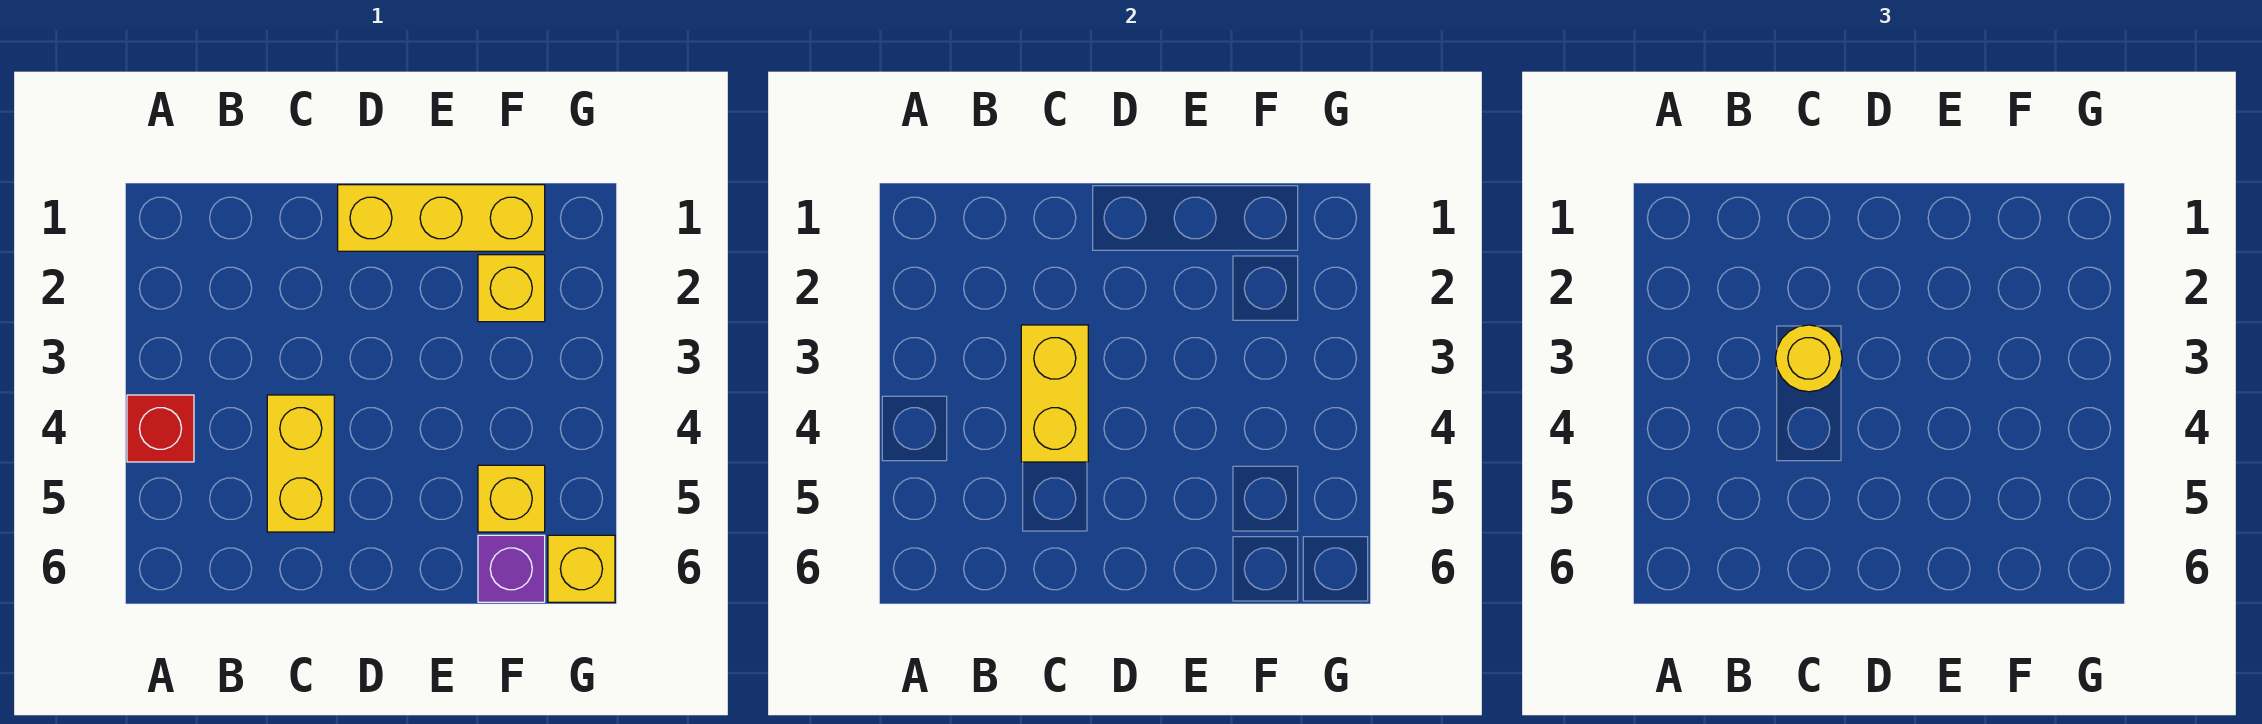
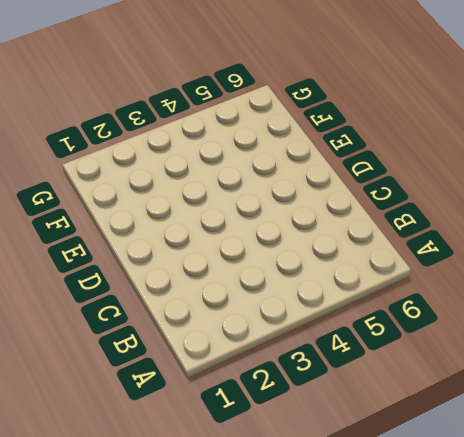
none -> red 1x1 brick [127,395,194,462]
none -> yellow 1x2 brick [267,395,334,532]

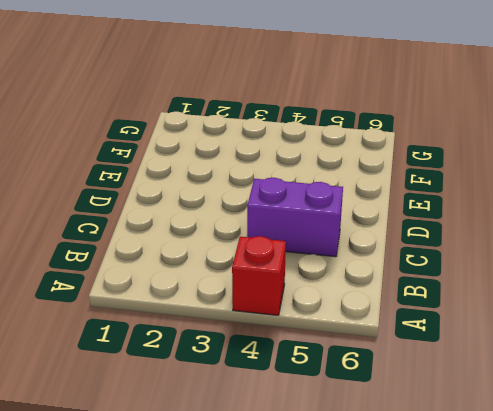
purple 1x2 brick [247,178,343,257] -> yellow 1x2 brick [267,395,334,532]
none -> yellow 1x3 brick [338,185,545,251]
none -> yellow 1x1 brick [478,255,545,322]

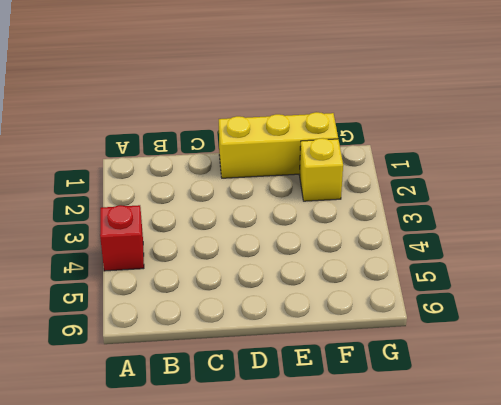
none -> yellow 1x2 brick [267,395,334,532]
none -> yellow 1x1 brick [478,465,545,532]

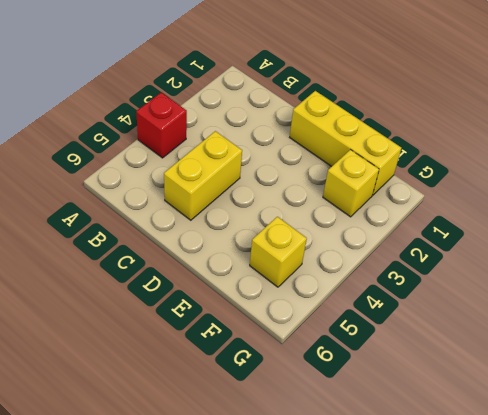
none -> purple 1x1 brick [478,535,545,602]
none -> yellow 1x1 brick [548,535,615,602]

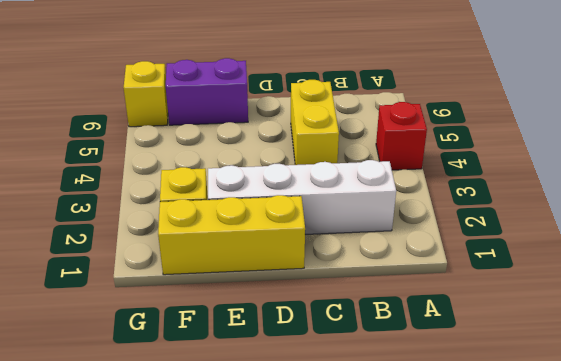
white 1x4 brick [208,160,396,234] -> none
purple 1x2 brick [166,58,248,125] -> purple 1x1 brick [478,535,545,602]
none -> yellow 1x1 brick [478,465,545,532]
none -> yellow 1x2 brick [1021,325,1088,462]

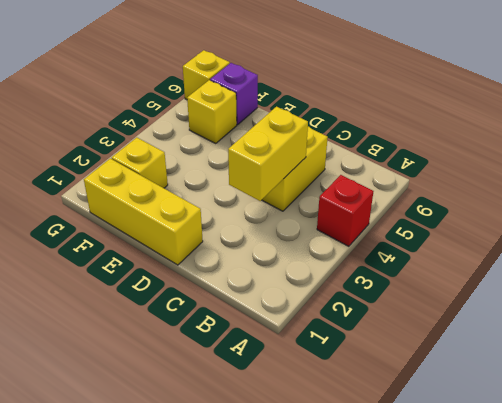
none -> yellow 1x1 round brick [1775,325,1842,392]

